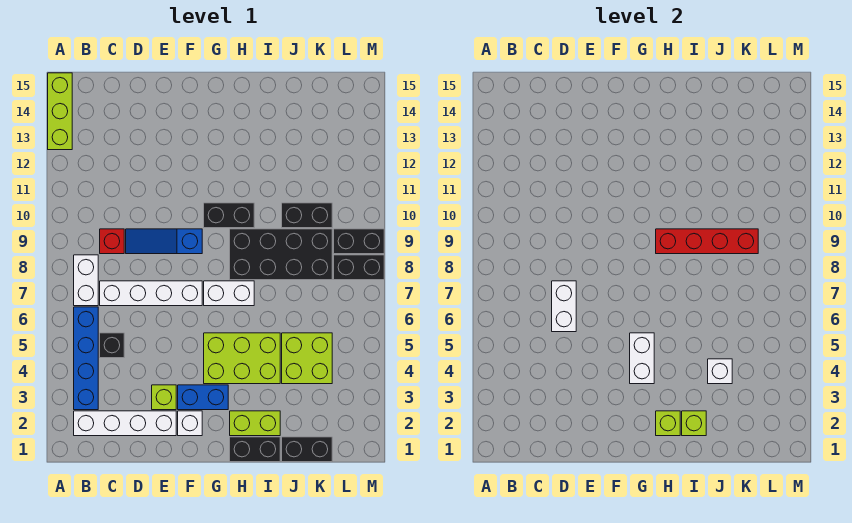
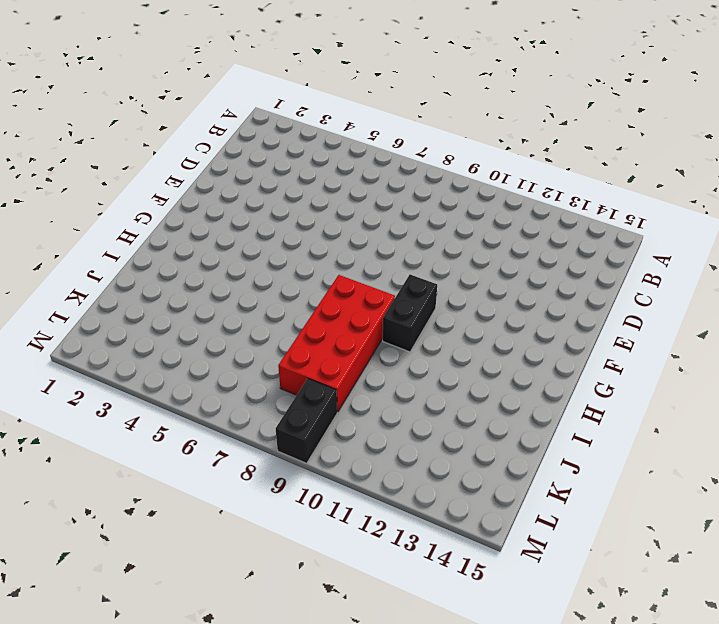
red 2x4 brick [278,275,395,412] -> black 2x4 brick [230,229,332,280]
none -> lime 1x3 brick [48,73,72,150]
none -> white 1x4 brick [74,411,176,436]
none -> blue 1x4 brick [74,307,98,410]

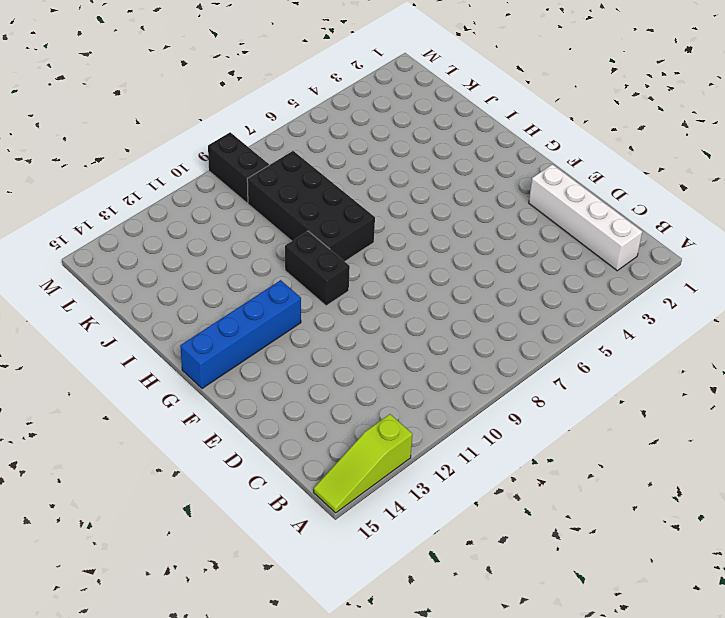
lime 1x3 slope [314,414,412,513] -> lime 1x3 brick [48,73,72,150]
blue 1x4 brick [180,280,301,389] -> blue 1x4 brick moved to [74,307,98,410]
none -> white 1x2 brick [74,255,98,306]
none -> black 1x1 brick [100,333,124,358]
none -> white 1x4 brick [100,281,202,306]

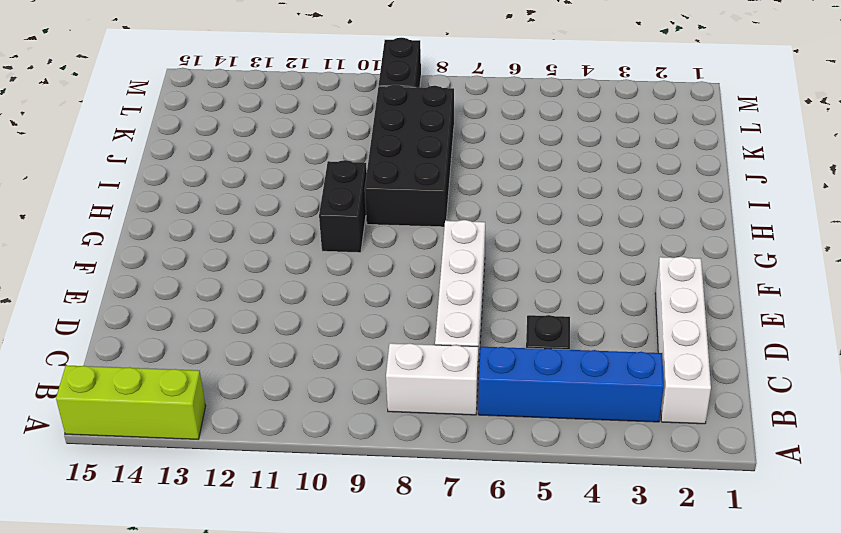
none -> red 1x1 brick [100,229,124,254]
none -> blue 1x3 slope [126,229,202,254]
none -> lime 1x1 brick [152,385,176,410]

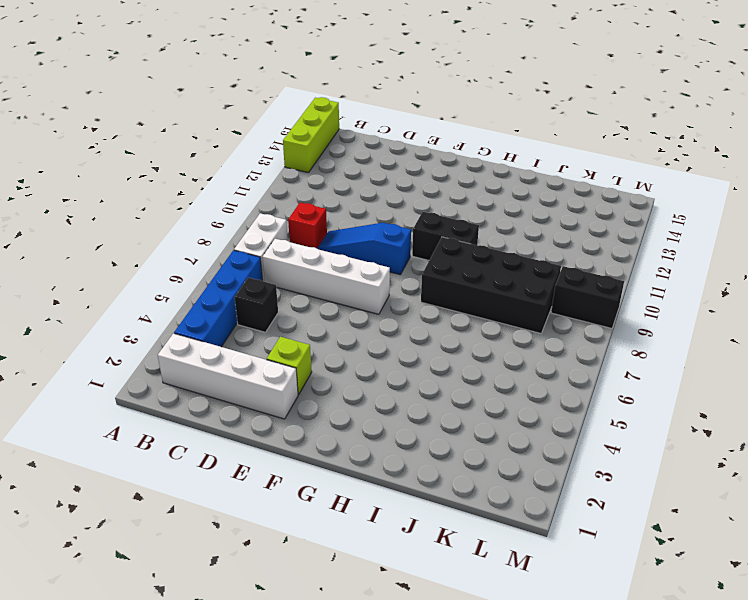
none -> white 1x1 brick [178,411,202,436]
none -> blue 1x2 brick [178,385,228,410]
none -> lime 2x3 brick [204,333,280,384]

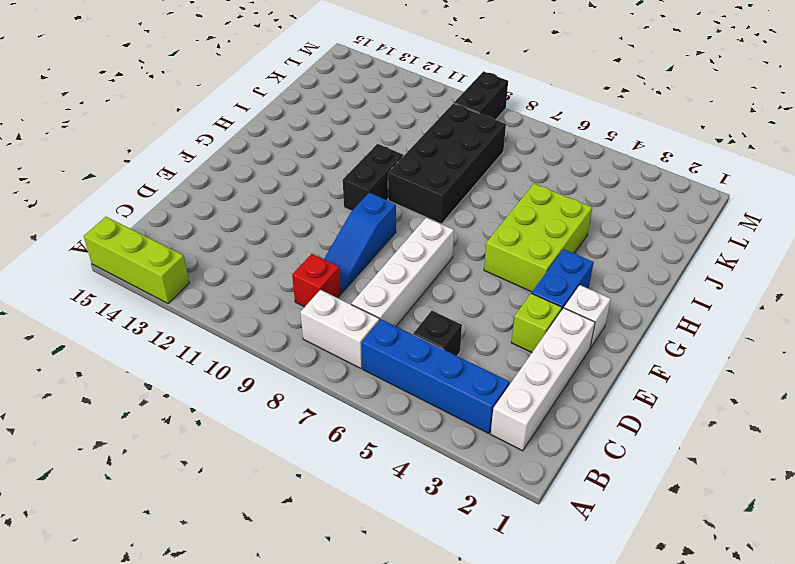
none -> white 1x2 brick [204,281,254,306]
none -> black 1x2 brick [230,437,280,462]
none -> lime 1x2 brick [230,411,280,436]

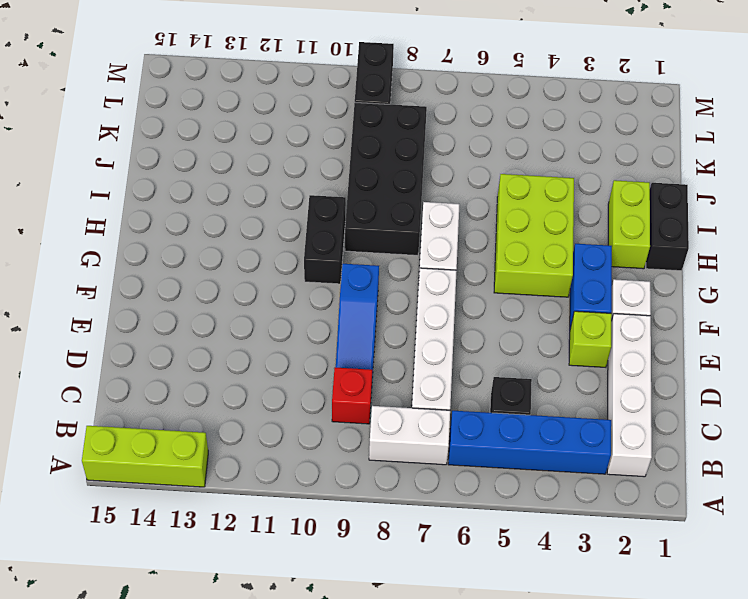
none -> black 1x2 brick [282,437,332,462]
none -> lime 2x2 brick [282,333,332,384]
none -> black 1x2 brick [282,203,332,228]

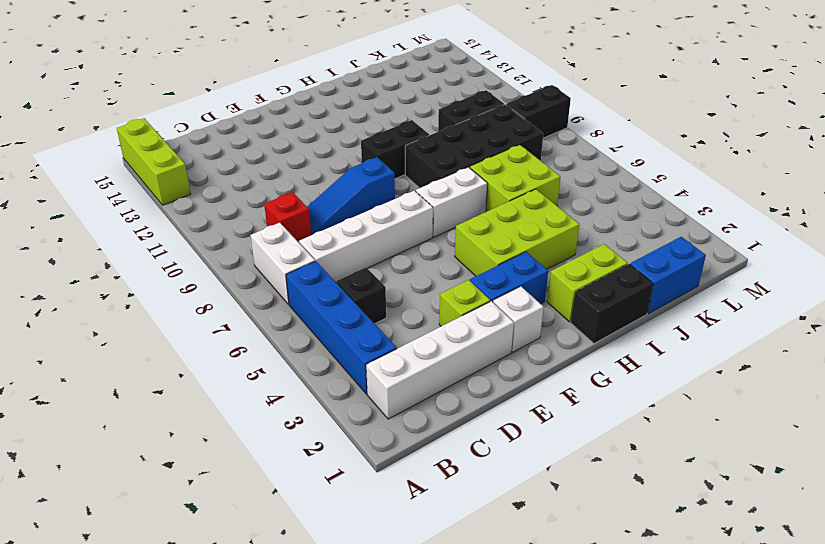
lime 2x2 brick [470,145,560,212] -> lime 2x2 brick moved to [282,333,332,384]
blue 1x2 brick [630,237,706,313] -> black 1x2 brick [282,437,332,462]
none -> black 1x2 brick [334,255,384,280]
none -> white 1x2 brick [552,281,576,332]
none -> white 1x2 brick [630,333,654,384]

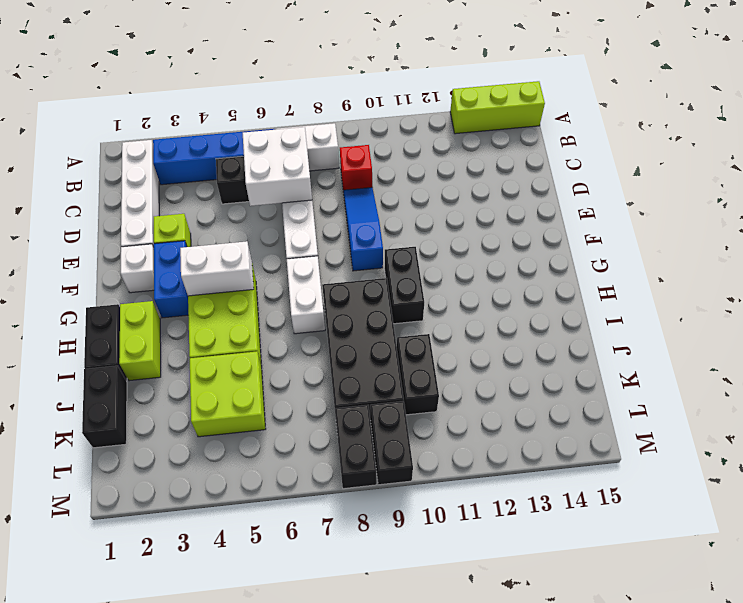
white 2x2 brick [243,127,312,206] -> white 1x2 brick [552,281,576,332]
none -> lime 1x1 brick [656,411,680,436]
none -> red 1x4 brick [656,229,758,254]
none -> lime 1x1 brick [682,411,706,436]

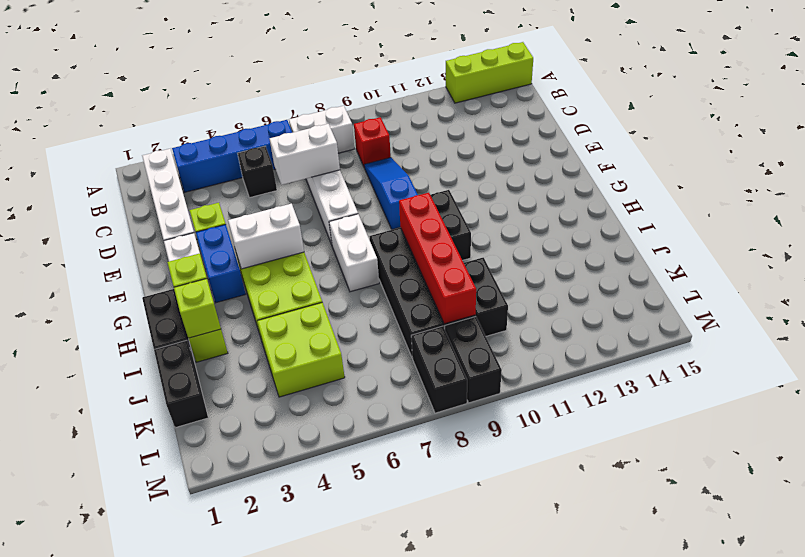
none -> white 1x1 brick [708,359,732,384]

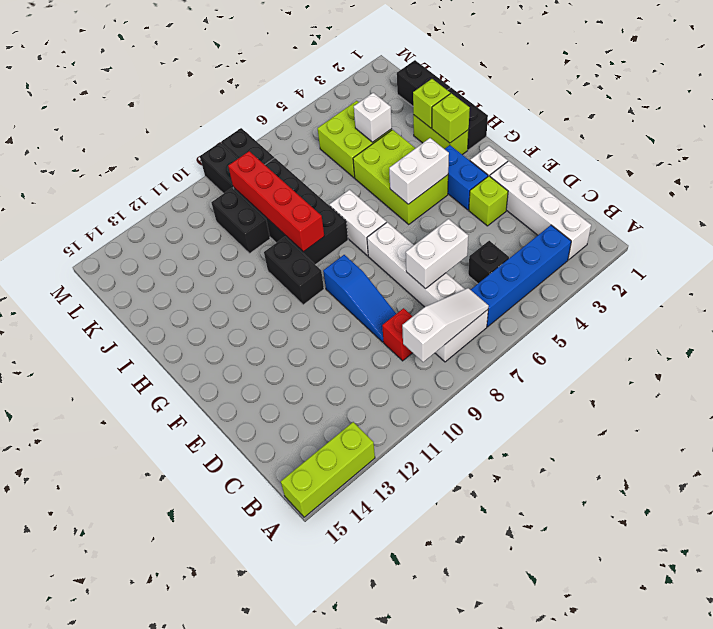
white 1x3 slope [402,288,489,362] -> none

